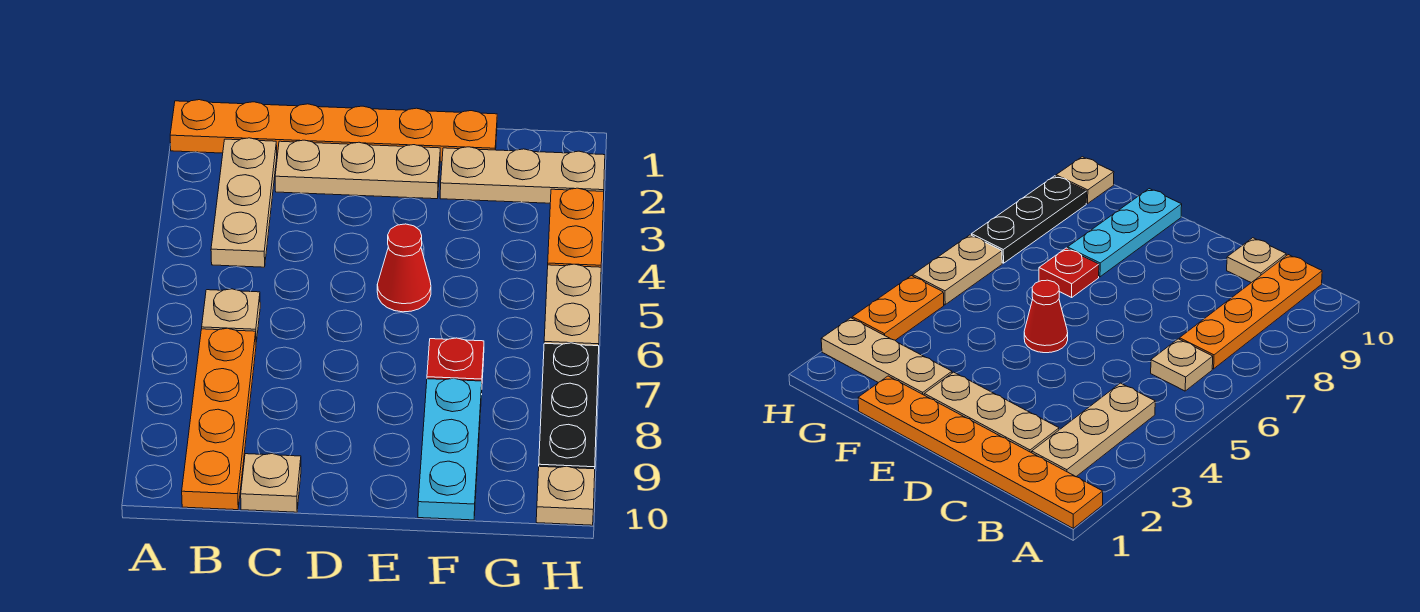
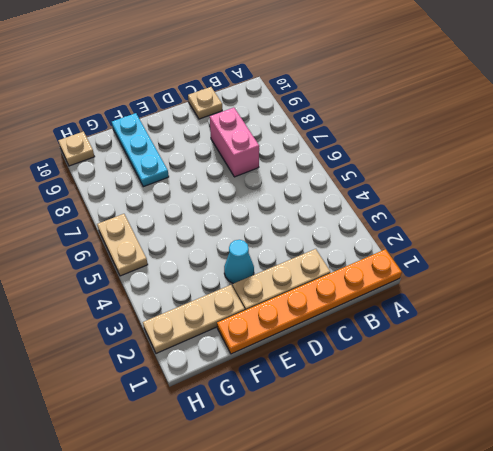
pink 1x2 brick [210,108,259,177] -> none
cyan 1x1 cone [224,240,254,284] -> none
none -> tan 1x3 plate [211,138,277,267]
none -> tan 1x1 plate [202,289,260,342]
none -> orange 1x4 plate [182,328,256,510]

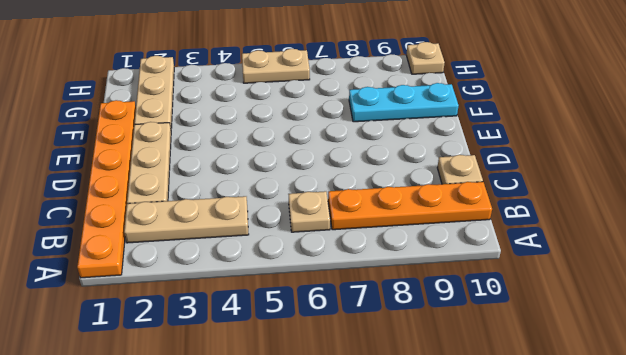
none -> red 1x1 cone [377,224,431,312]
none -> red 1x1 plate [427,338,484,395]
none -> orange 1x2 plate [548,188,604,267]

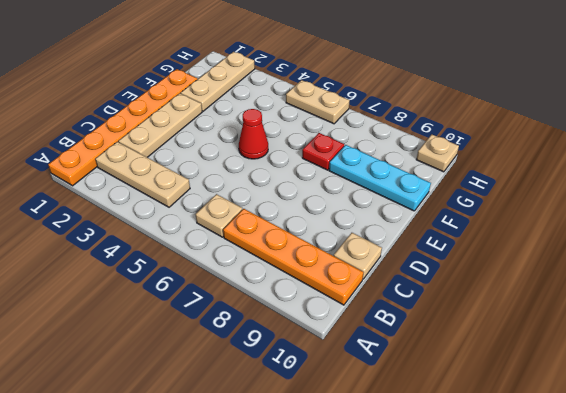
none -> orange 1x2 plate [548,188,604,267]
none -> black 1x3 plate [539,343,599,469]

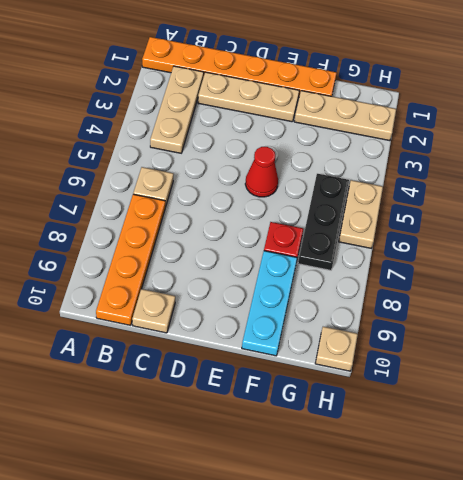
black 1x3 plate [298,174,349,270] -> black 1x3 plate moved to [539,343,599,469]
none -> orange 1x2 plate [548,188,604,267]

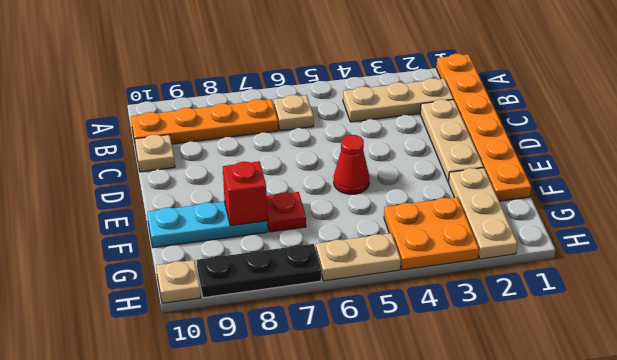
red 1x1 brick [223,161,267,226] -> none
orange 2x2 plate [384,197,479,270] -> orange 1x2 plate [548,188,604,267]

